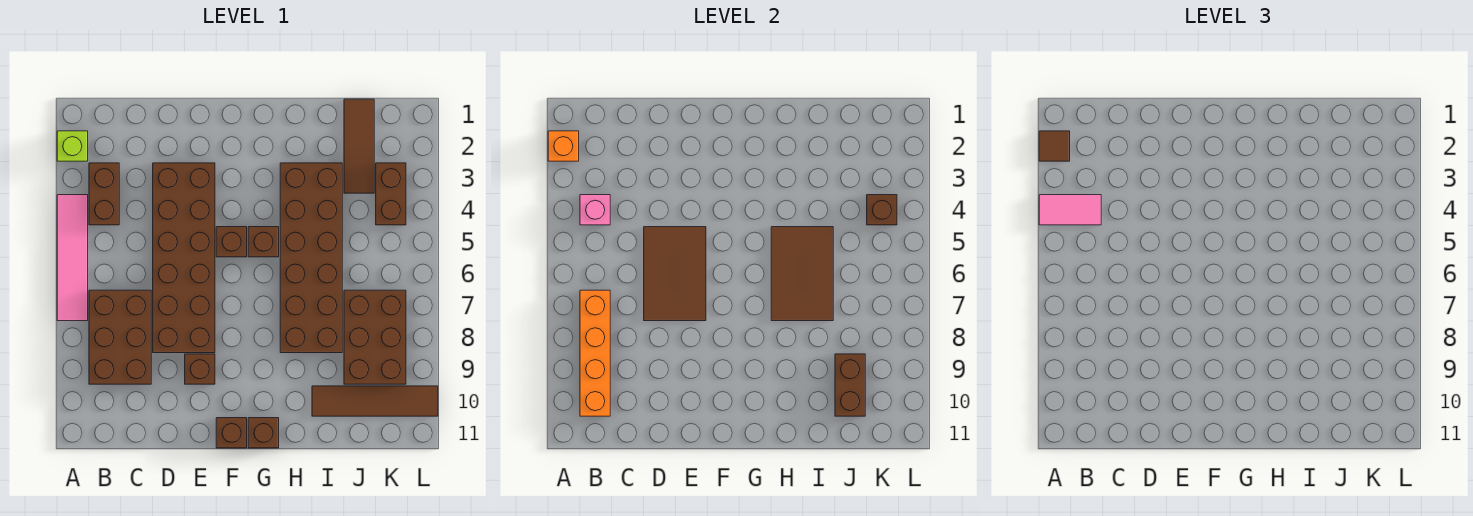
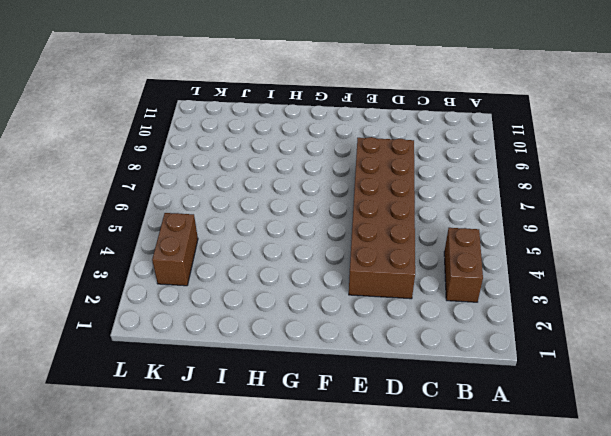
none -> lime 1x1 brick [57,131,88,161]
none -> pink 1x4 tile [57,195,88,321]
none -> brown 2x3 brick [89,290,151,384]

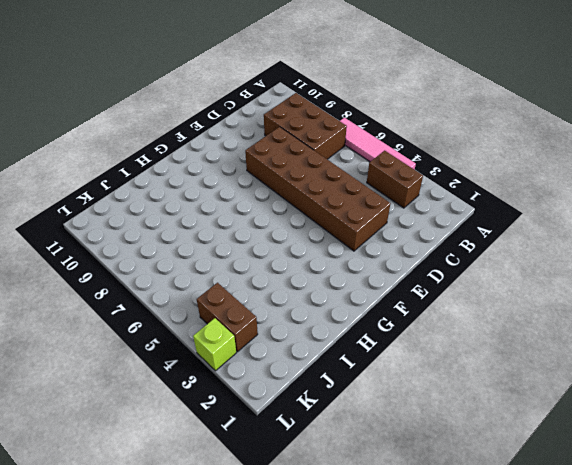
lime 1x1 brick [193,318,236,371] -> lime 1x1 brick moved to [57,131,88,161]
none -> brown 1x1 brick [185,354,215,384]
none -> brown 1x1 brick [216,227,247,257]
none -> brown 1x1 brick [216,418,247,448]

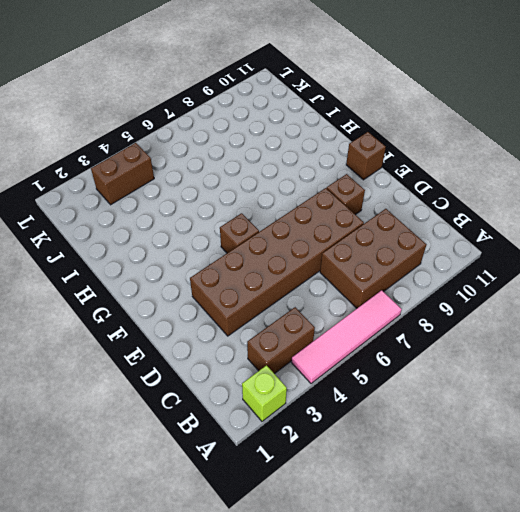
none -> brown 1x1 brick [248,227,279,257]
none -> brown 1x1 brick [248,418,279,448]
none -> brown 2x6 brick [280,163,342,353]

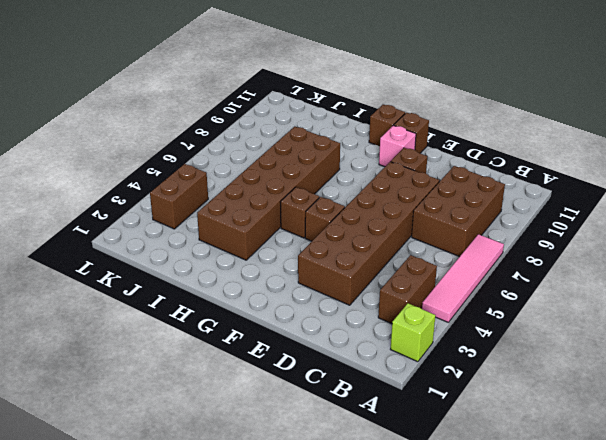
pink 1x1 brick [379,125,416,167] -> pink 1x1 brick moved to [580,195,610,225]
none -> brown 1x4 tile [312,386,438,416]
none -> brown 1x3 tile [344,99,374,193]
none -> brown 2x3 brick [344,290,406,384]

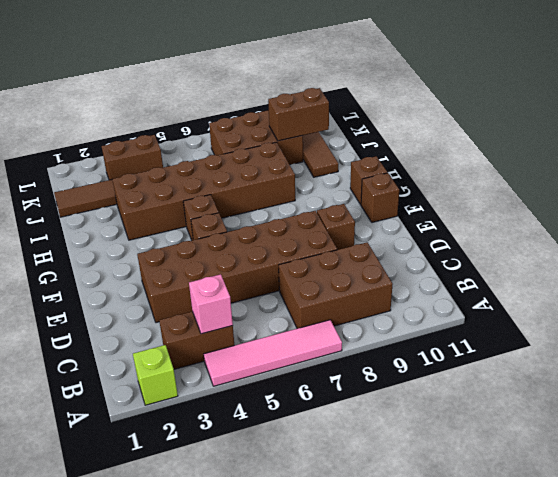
none -> orange 1x1 brick [548,131,579,161]
none -> orange 1x4 brick [580,290,610,416]
none -> brown 2x3 tile [644,227,706,321]

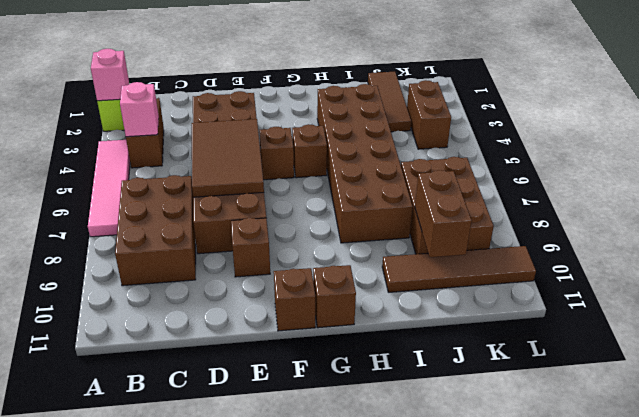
pink 1x1 brick [91,49,129,101] -> orange 1x1 brick [548,131,579,161]
none -> orange 1x4 brick [580,290,610,416]
none -> brown 2x3 tile [771,227,833,321]
none -> brown 1x1 brick [867,195,897,225]

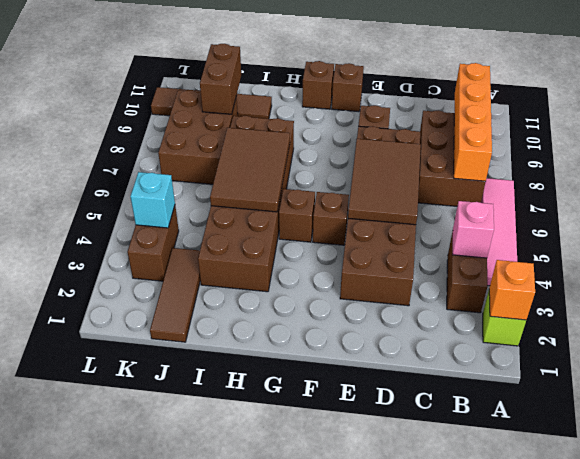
cyan 1x1 brick [130,172,175,228] -> brown 1x1 brick [867,195,897,225]
none -> brown 1x1 tile [1039,131,1070,161]
none -> pink 1x2 tile [1039,195,1101,225]

